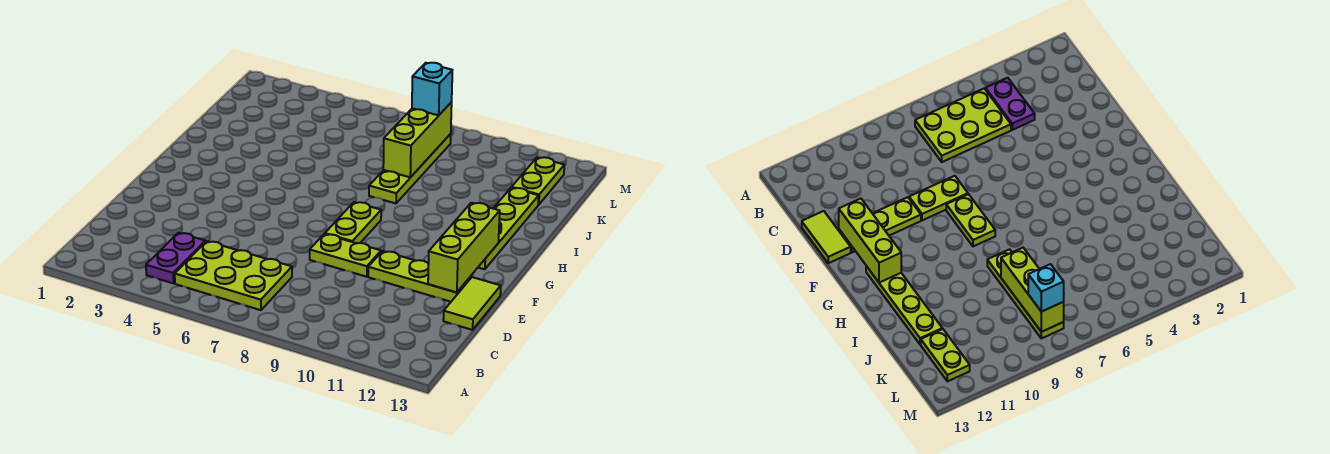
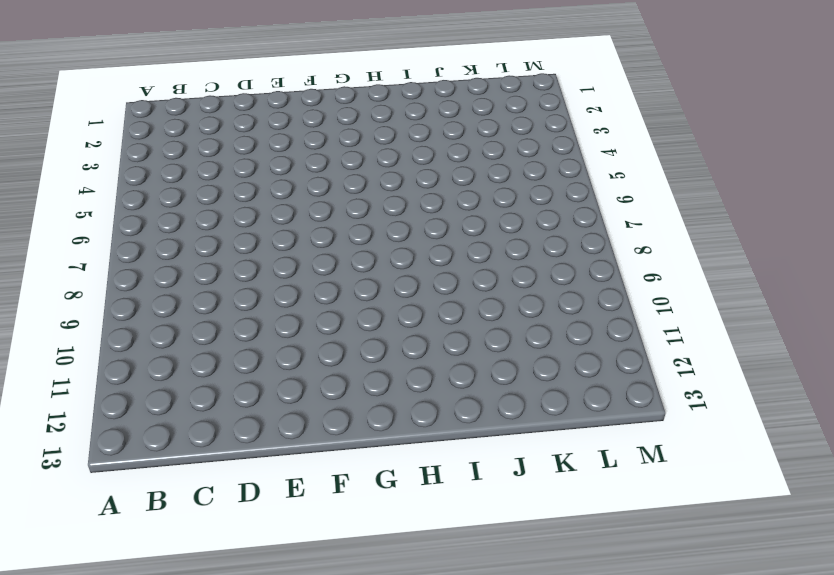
none -> purple 1x2 plate [146,233,205,283]
none -> lime 2x3 plate [175,241,292,310]
none -> lime 1x2 tile [443,277,501,330]

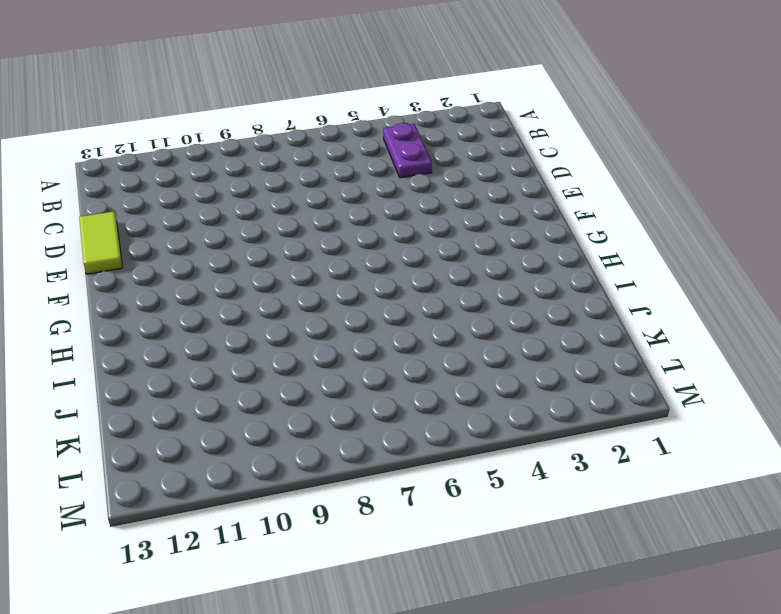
none -> lime 2x3 plate [175,241,292,310]
none -> lime 1x2 plate [310,234,381,277]
none -> lime 1x3 plate [368,251,470,302]

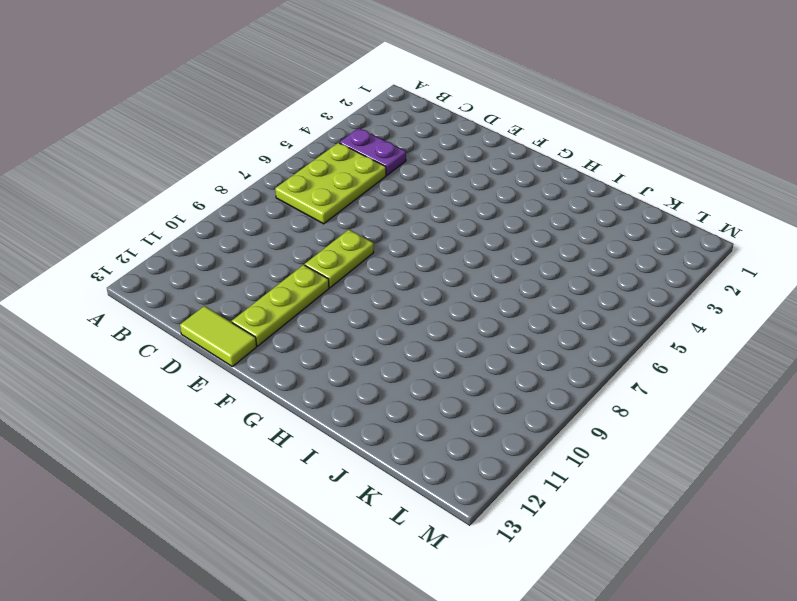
none -> lime 1x2 plate [325,202,381,243]
none -> lime 1x4 plate [478,188,539,269]
none -> lime 1x4 plate [369,134,451,203]

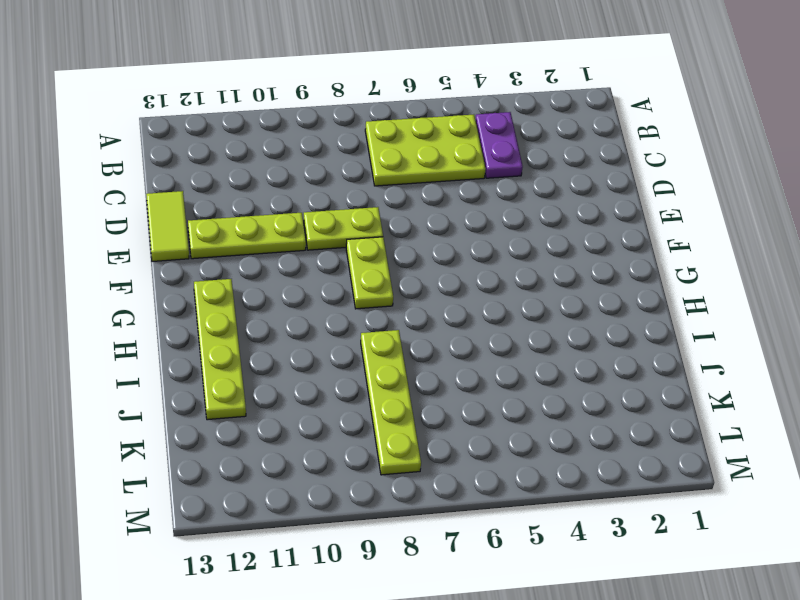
none -> lime 1x2 plate [512,157,564,205]
none -> lime 1x3 brick [428,203,500,292]
none -> lime 1x3 brick [383,102,452,177]

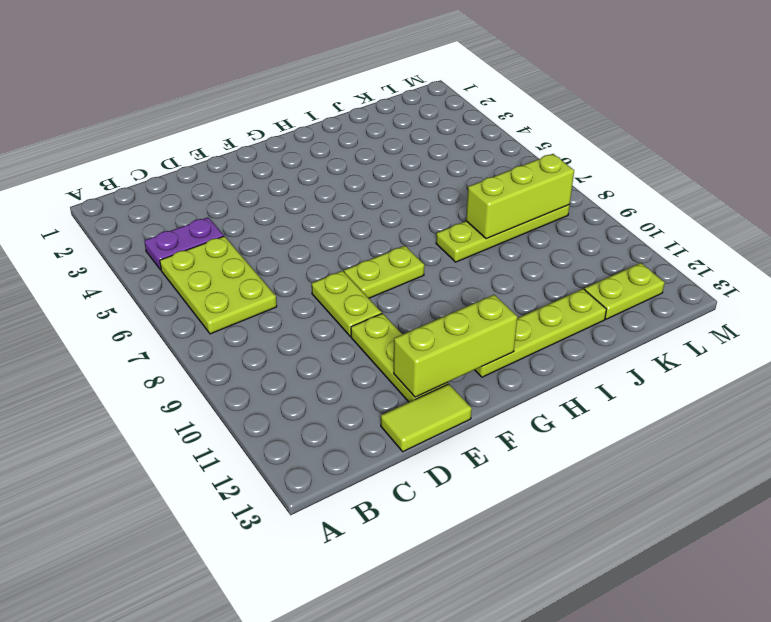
none -> cyan 1x1 brick [412,63,452,115]

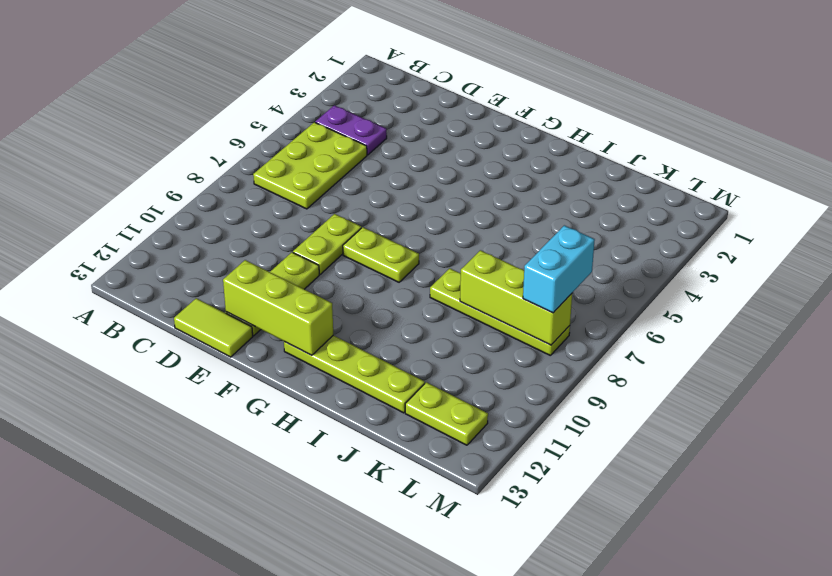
cyan 1x2 brick [523,225,595,313] -> cyan 1x1 brick [412,63,452,115]

